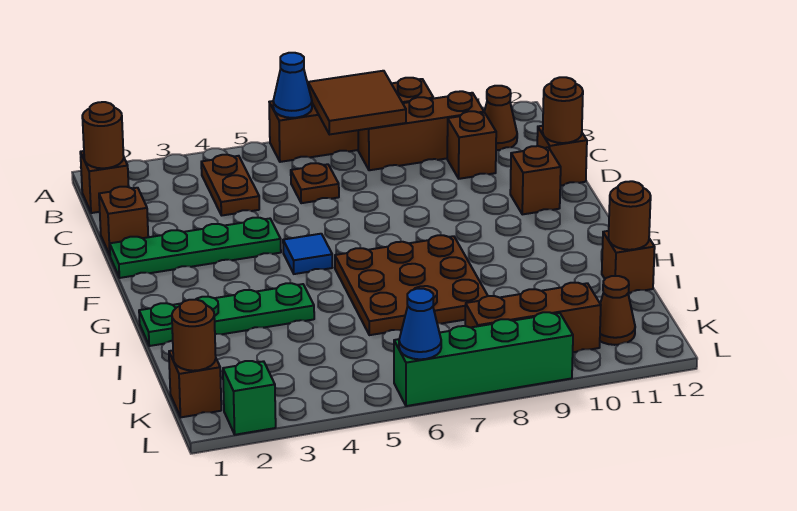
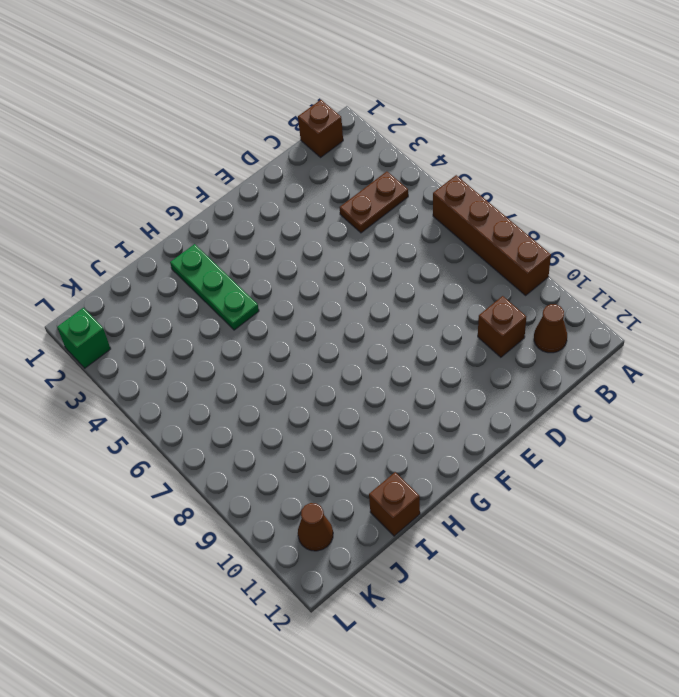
green 1x3 plate [170,244,259,330] -> green 1x4 plate [139,283,314,346]
none -> brown 1x3 brick [358,91,484,170]
none -> brown 1x1 plate [291,163,339,203]
none -> brown 1x1 brick [99,187,148,255]

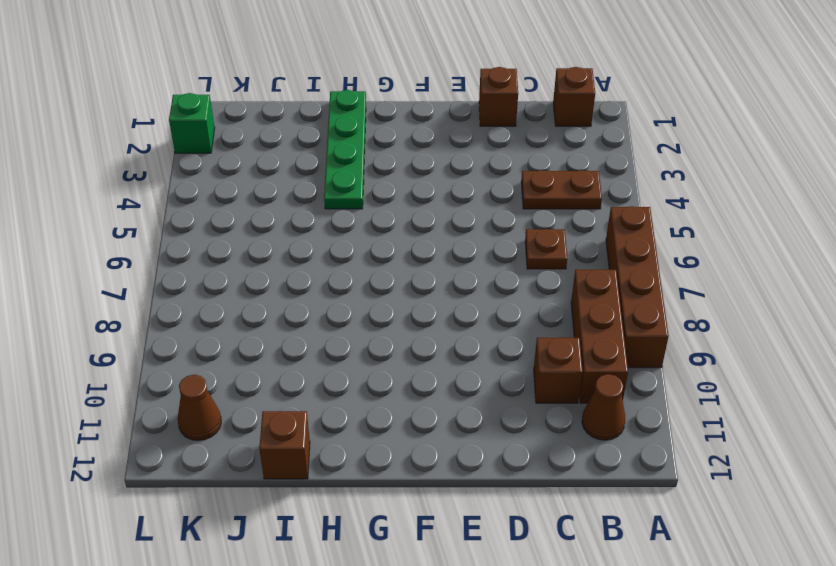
none -> brown 1x1 brick [537,126,587,186]
none -> green 1x4 plate [110,218,281,278]
none -> brown 1x1 brick [510,146,561,214]

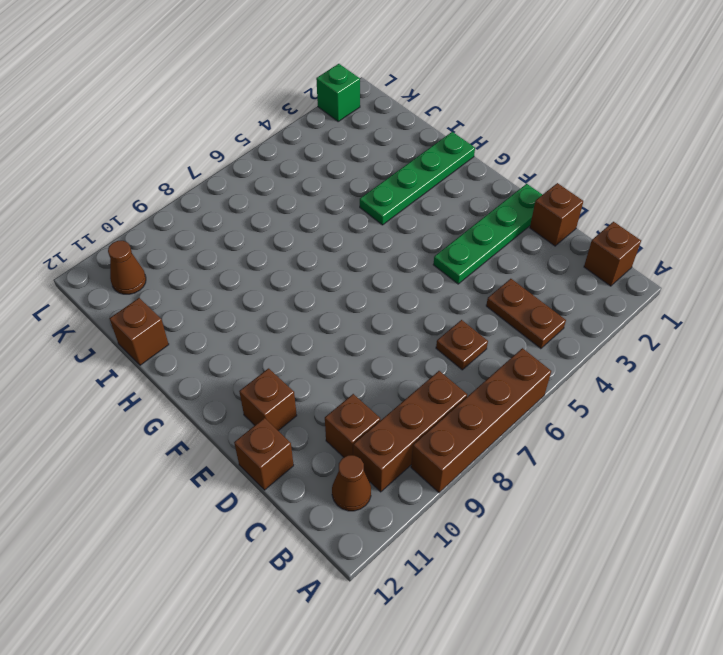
none -> blue 1x1 tile [283,234,332,274]
none -> brown 3x3 plate [335,235,488,335]
none -> brown 1x1 brick [169,351,221,417]

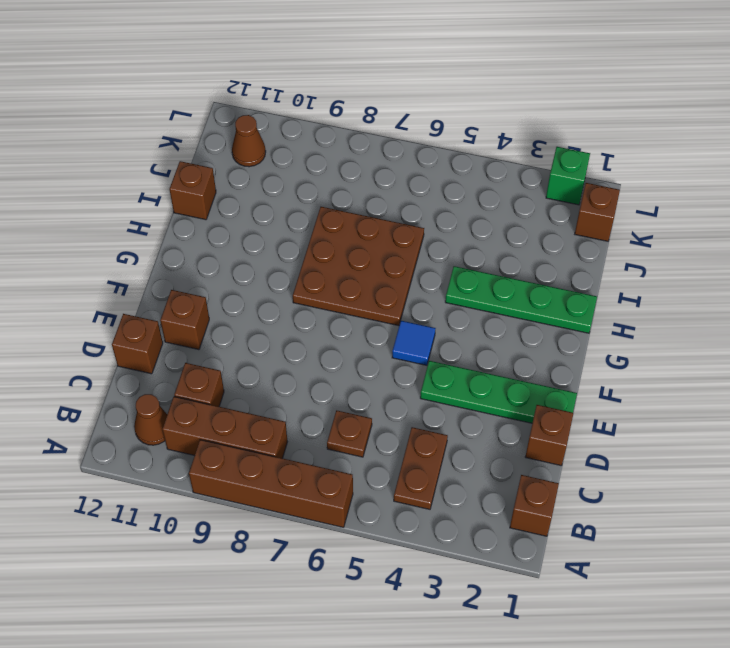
none -> brown 1x3 brick [465,283,601,352]
none -> green 1x4 brick [394,312,573,406]
none -> blue 1x1 cone [273,53,312,118]

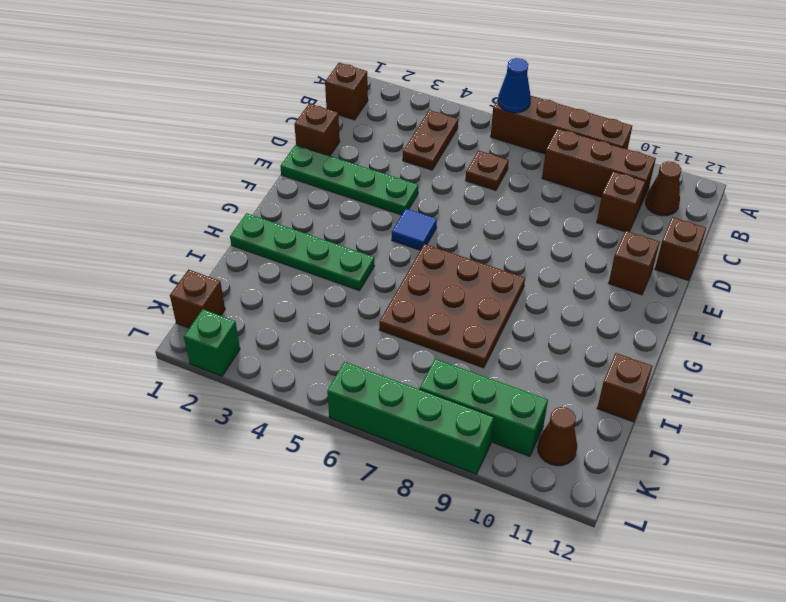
green 1x3 brick [420,359,548,456] -> brown 1x3 brick [465,283,601,352]
none -> brown 2x2 tile [308,71,406,135]
none -> brown 1x1 round brick [82,102,124,168]
none -> brown 1x1 round brick [543,77,583,143]

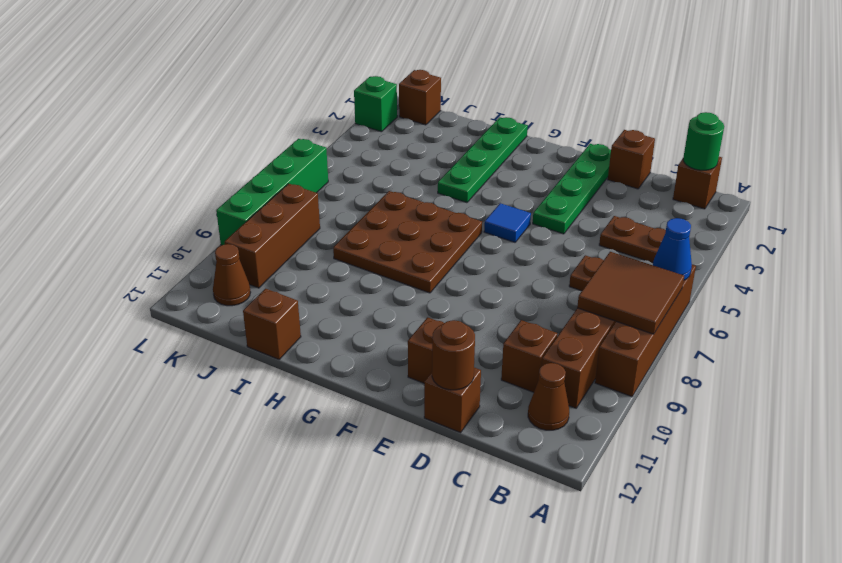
green 1x1 round brick [683,112,724,170] -> brown 1x1 round brick [82,102,124,168]
none -> brown 1x1 round brick [608,181,651,250]
none -> brown 1x1 round brick [172,300,216,371]
none -> blue 1x1 cone [399,289,441,359]

